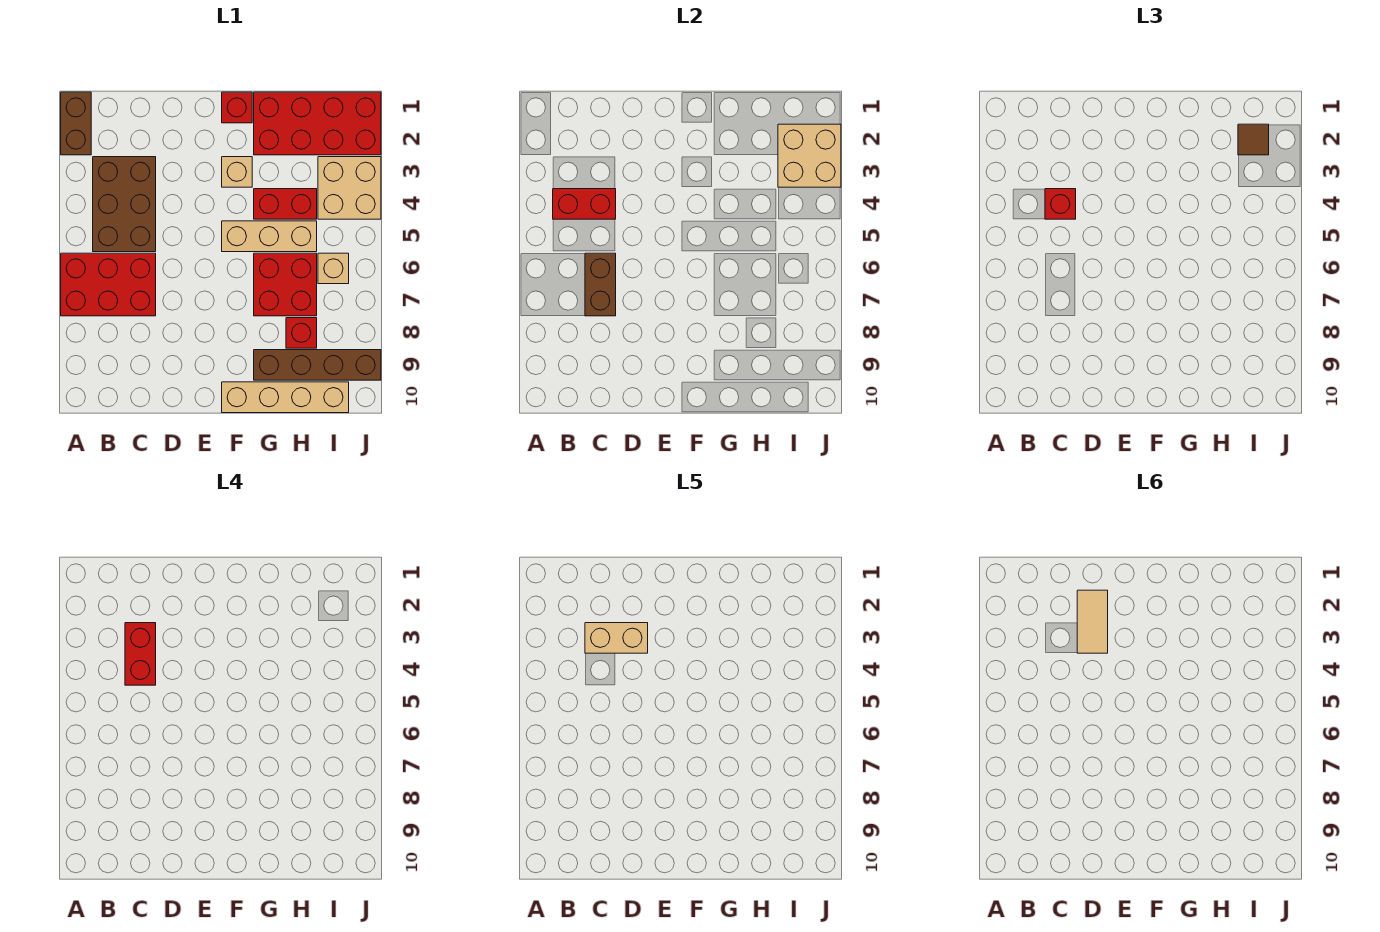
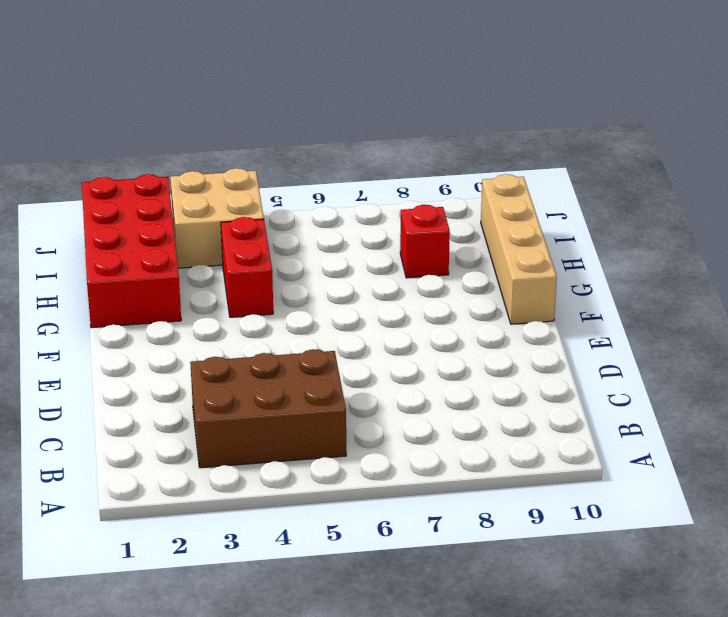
none -> brown 1x2 brick [61,92,91,155]
none -> red 2x3 brick [61,253,156,316]
none -> red 1x1 brick [222,92,252,123]

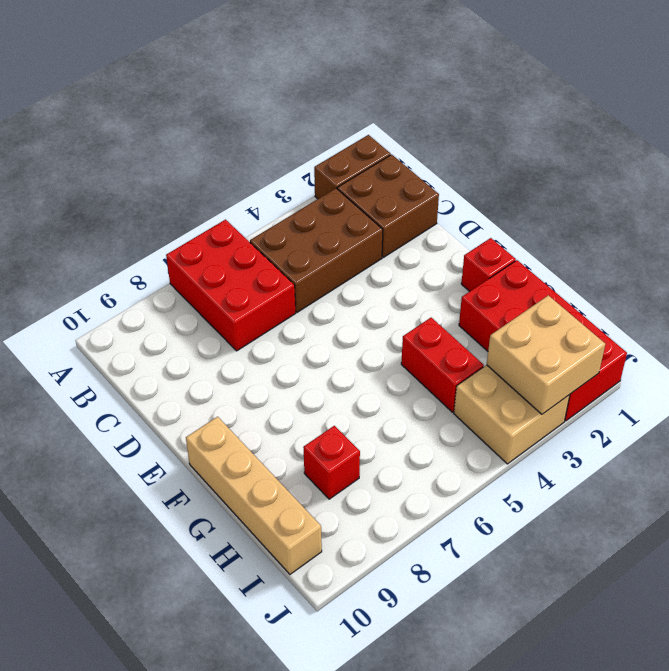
brown 2x2 brick [337,155,439,257] -> none
none -> tan 1x1 brick [222,157,252,187]
none -> tan 1x3 brick [222,221,317,252]
none -> red 2x2 brick [254,253,317,316]

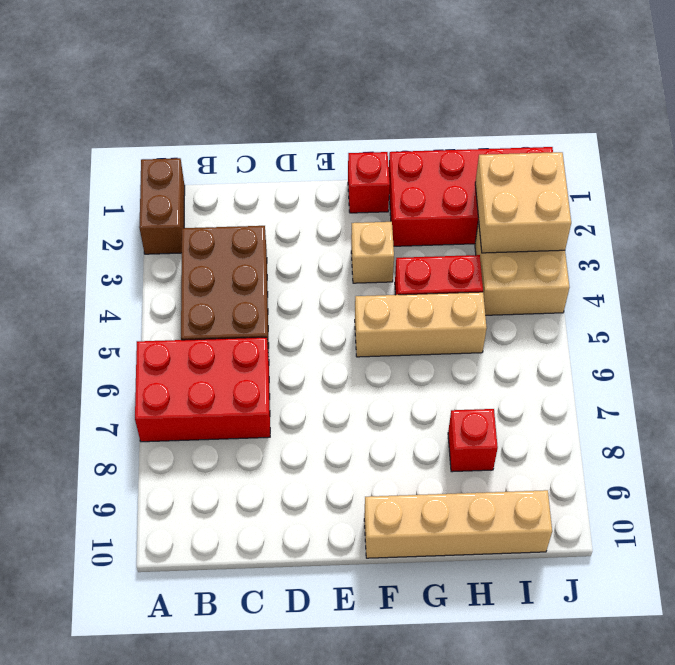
none -> red 2x2 brick [254,253,317,316]
none -> brown 1x4 brick [254,350,381,380]
none -> tan 1x1 brick [318,253,349,284]

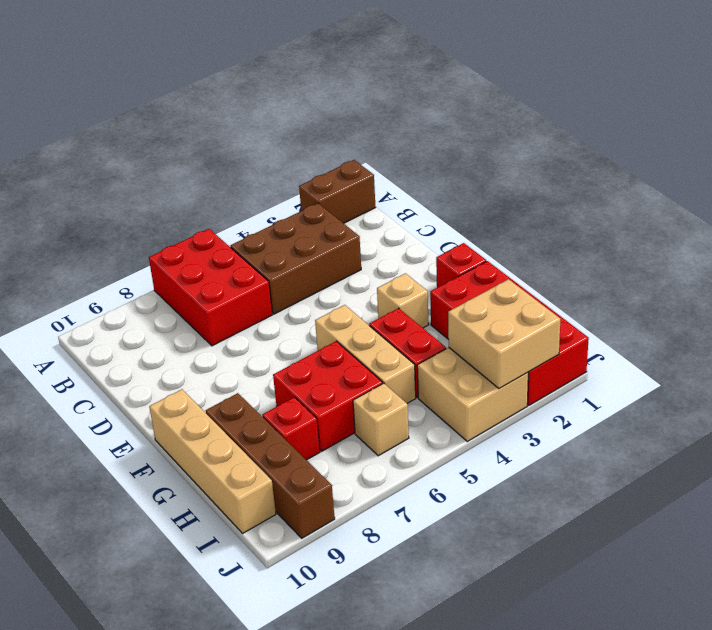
none -> red 1x2 brick [553,189,616,219]
none -> brown 1x2 brick [585,253,616,316]
none -> red 1x1 brick [1045,189,1076,219]

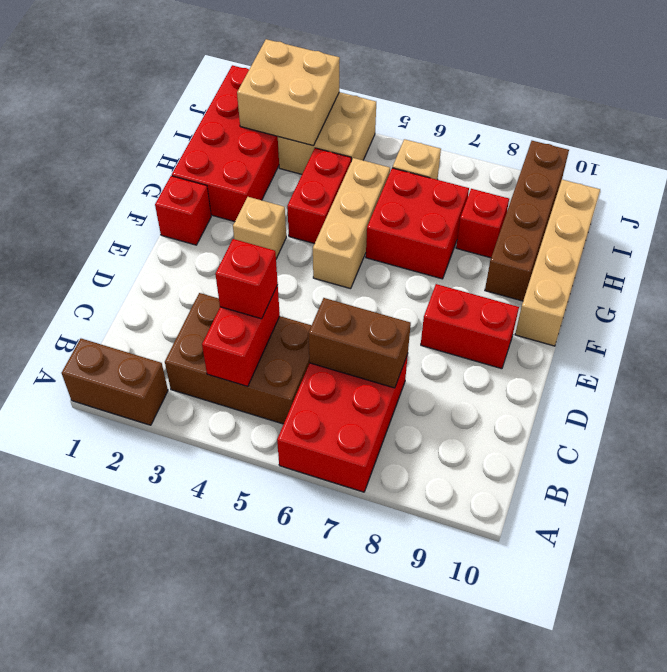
red 1x2 brick [421,284,519,369] -> red 1x2 brick moved to [125,623,156,685]
none -> brown 1x1 tile [1238,124,1269,155]
none -> tan 1x2 brick [585,623,648,653]
none -> tan 1x2 tile [1077,590,1108,653]

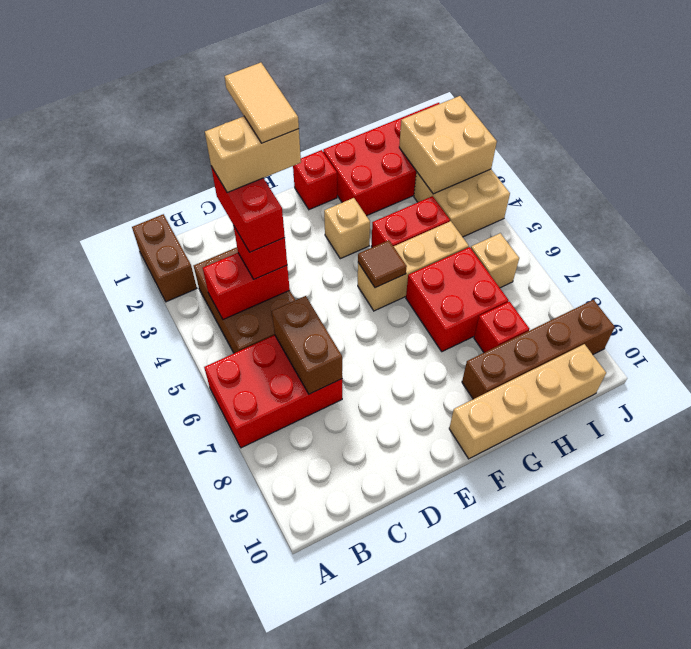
brown 1x1 tile [358,240,407,288] -> brown 1x1 tile moved to [1238,124,1269,155]

